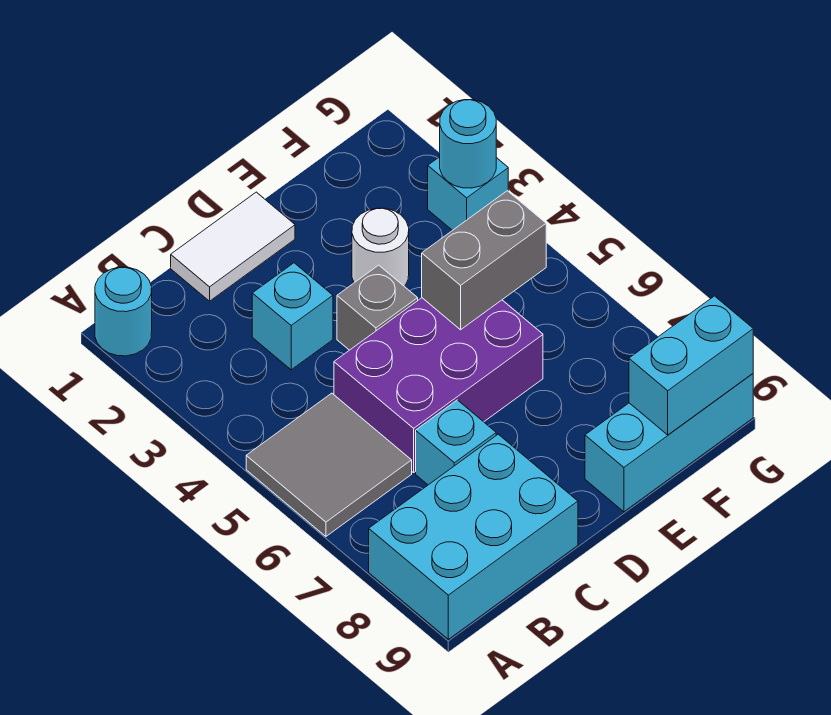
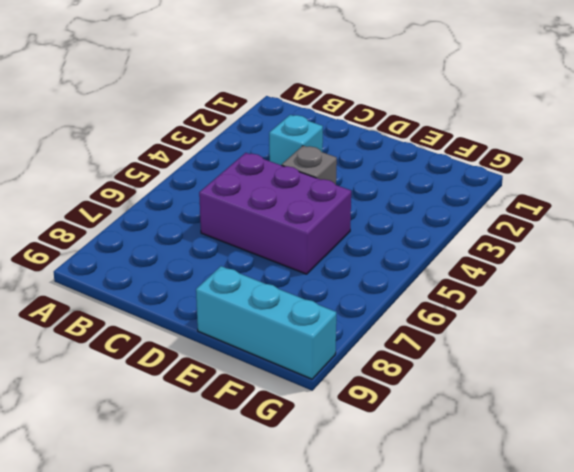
none -> cyan 1x1 round brick [95,267,152,356]
none -> grey 2x2 tile [246,393,412,536]
none -> cyan 2x3 brick [369,434,578,639]

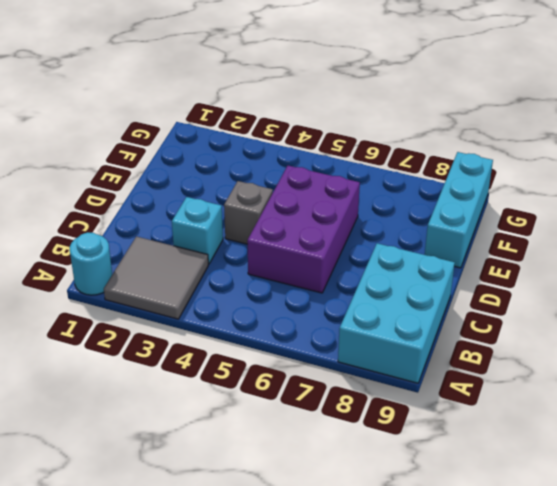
grey 2x2 tile [104,236,208,319] -> grey 2x2 tile moved to [246,393,412,536]
none -> white 1x2 tile [171,192,295,301]
none -> cyan 1x1 brick [416,400,496,485]
none -> white 1x1 round brick [352,208,409,286]

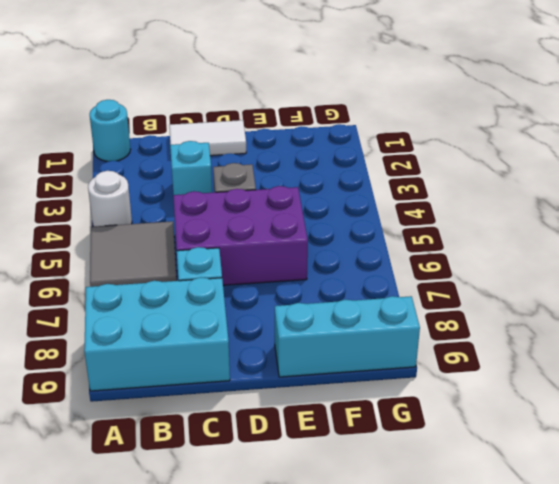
white 1x1 round brick [88,171,132,226] -> white 1x1 round brick moved to [352,208,409,286]
none -> cyan 1x1 brick [428,157,508,231]
none -> grey 1x2 brick [422,191,546,330]
none -> cyan 1x2 brick [629,296,753,435]

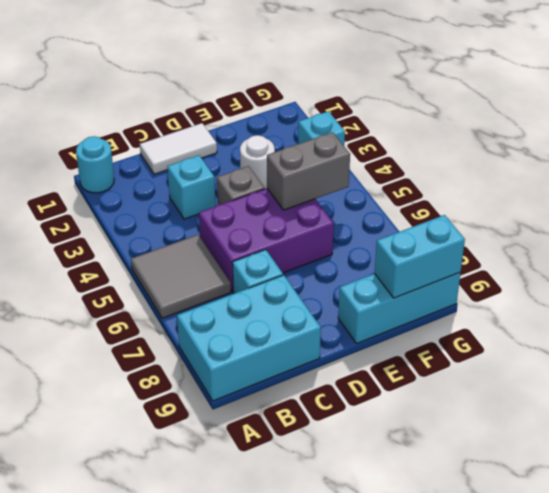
none -> cyan 1x1 round brick [440,100,496,188]

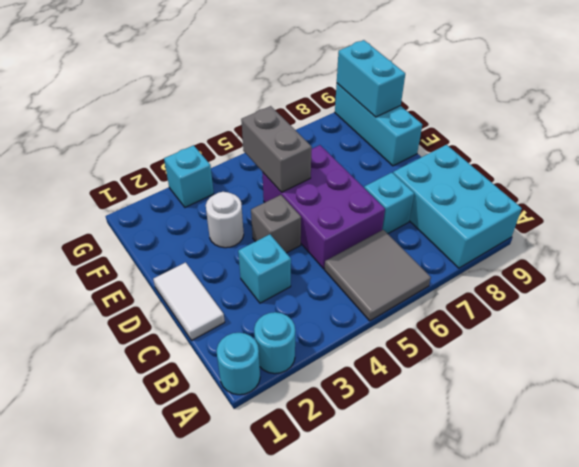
cyan 1x1 round brick [254,312,295,374] -> cyan 1x1 round brick moved to [440,100,496,188]

